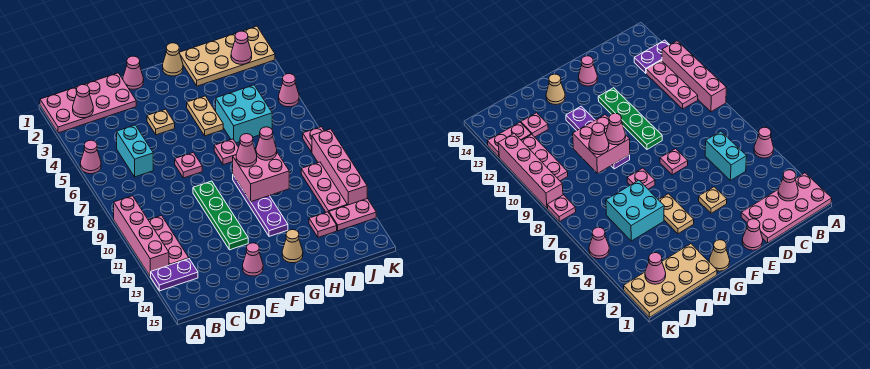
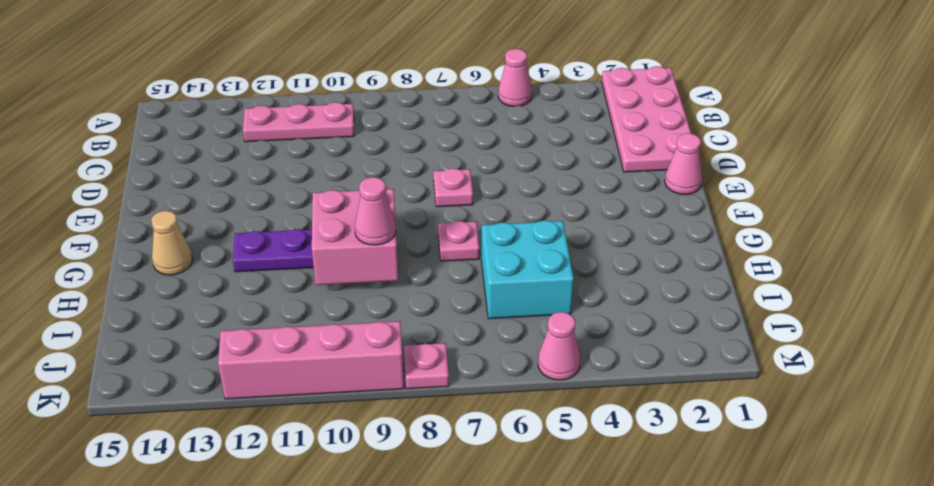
none -> pink 1x4 brick [114,196,169,276]
none -> purple 1x2 plate [150,259,198,291]
none -> cyan 1x2 brick [117,125,153,177]

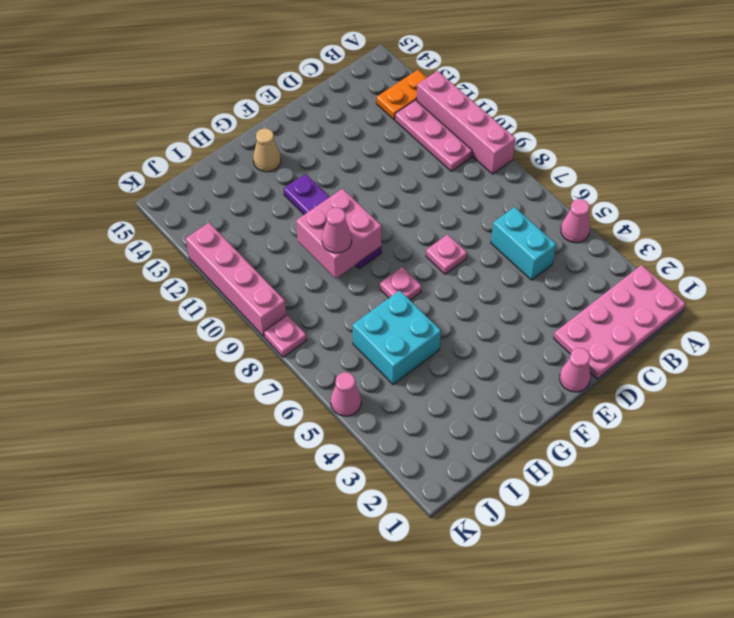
orange 1x2 plate [376,70,427,120] -> purple 1x2 plate [150,259,198,291]
none -> tan 1x1 plate [147,109,175,135]
none -> green 1x4 plate [193,181,248,250]
none -> pink 1x1 cone [243,243,263,276]

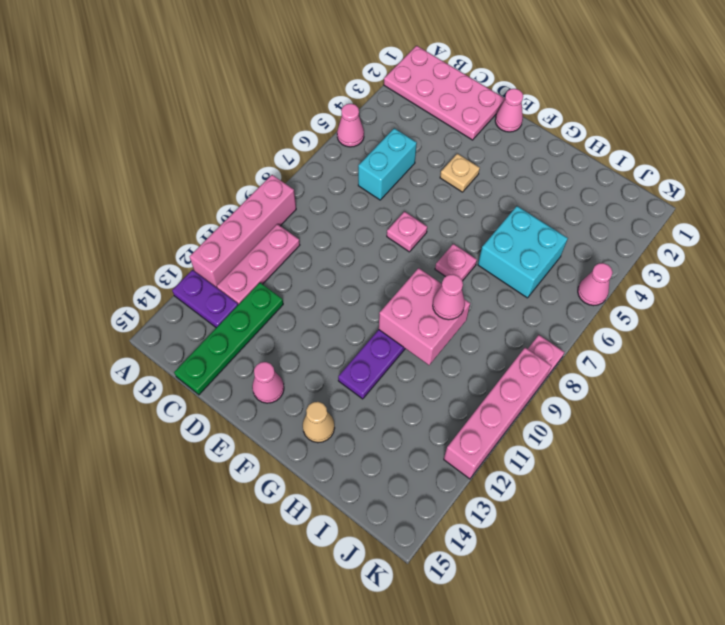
green 1x4 plate [174,283,283,395] -> green 1x4 plate moved to [193,181,248,250]
none -> tan 1x1 cone [163,43,183,76]
none -> tan 1x2 plate [187,96,223,136]
none -> tan 2x4 plate [179,26,275,86]

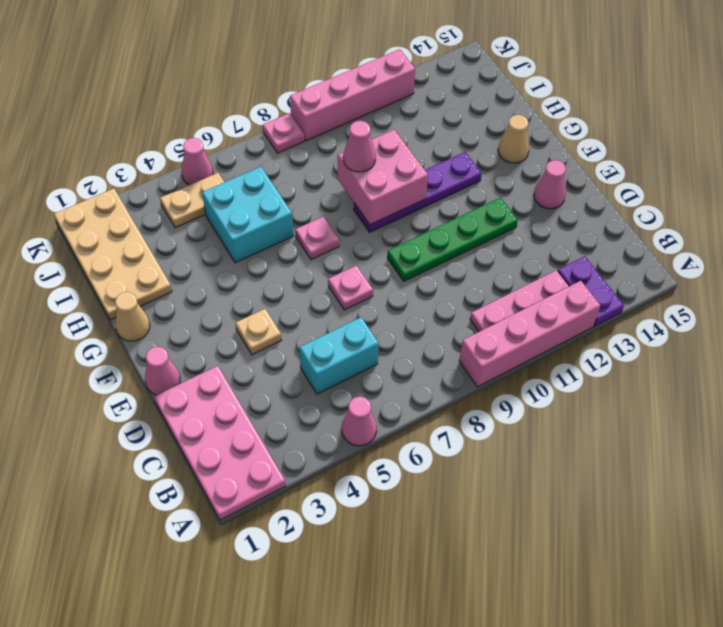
tan 1x2 plate [160,173,224,228] -> tan 1x2 plate moved to [187,96,223,136]
none -> pink 1x1 plate [309,212,337,237]
none -> pink 1x3 plate [301,162,347,212]
none -> pink 1x2 plate [329,198,376,231]

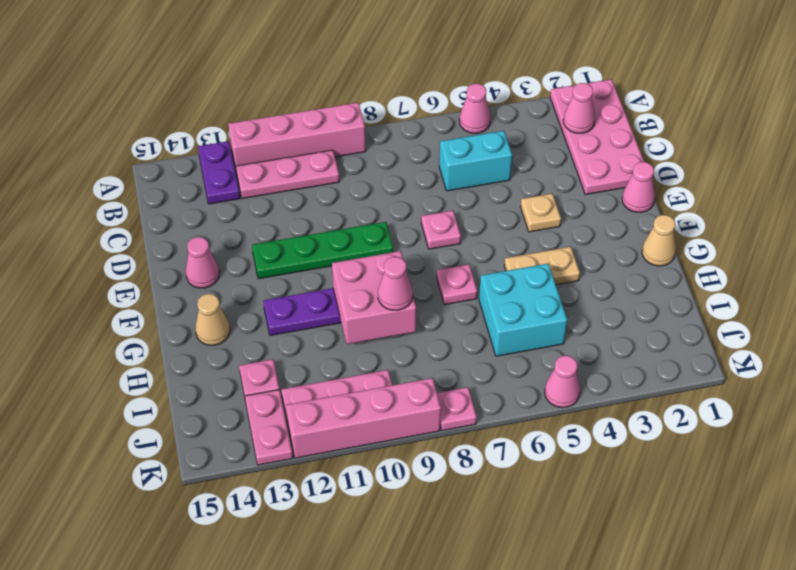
none -> tan 2x4 plate [179,26,275,86]
none -> pink 1x1 cone [231,31,252,64]
none -> pink 1x1 cone [236,134,257,167]

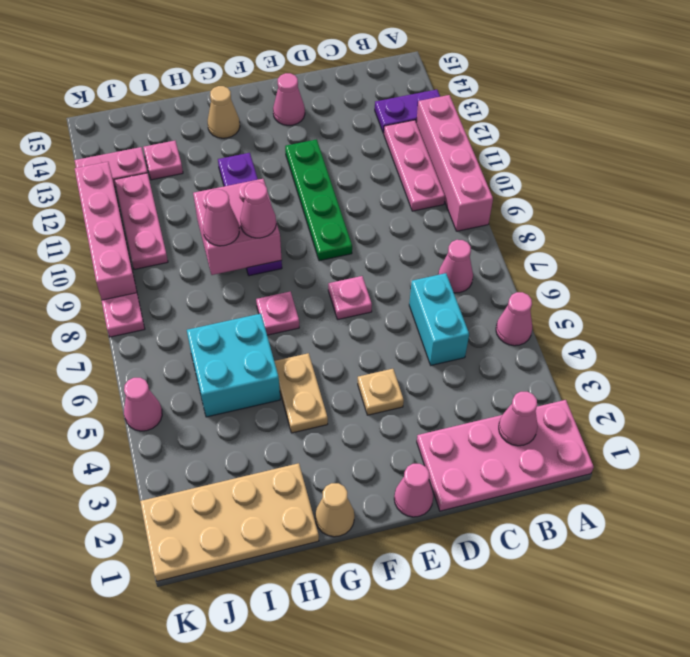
pink 1x1 cone [438,240,473,293] -> pink 1x1 cone moved to [231,31,252,64]

